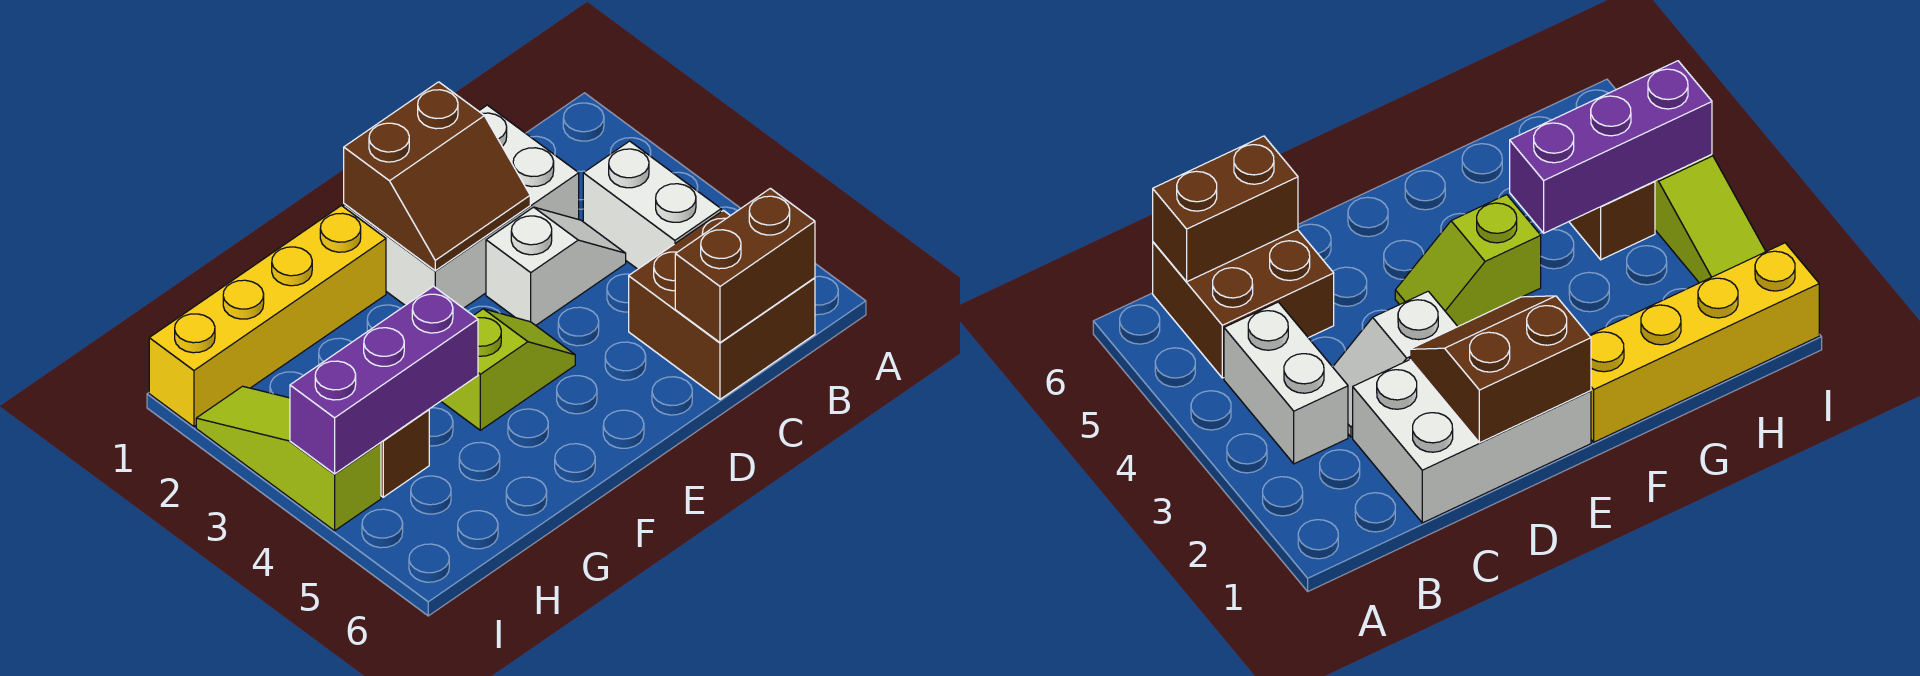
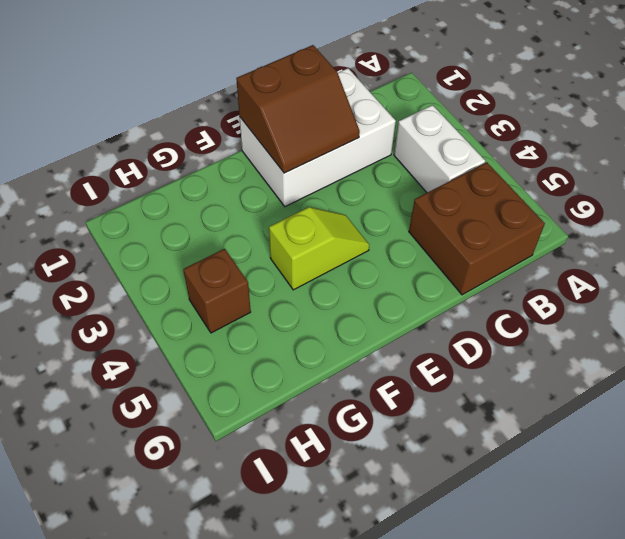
none -> white 1x2 slope [486,207,626,325]
none -> yellow 1x4 brick [149,206,386,427]

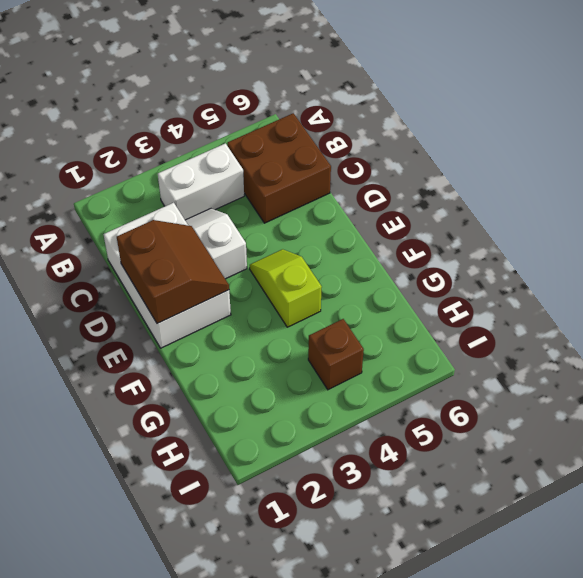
none -> yellow 1x4 brick [149,206,386,427]
none -> lime 1x3 slope [196,386,381,531]

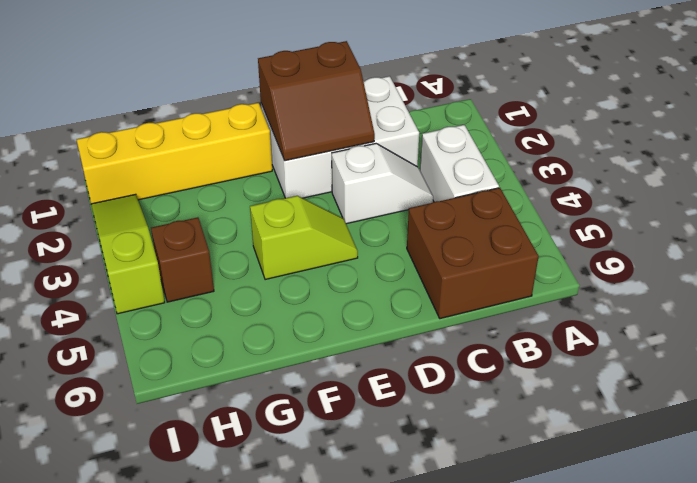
none -> brown 1x2 brick [675,188,815,343]
none -> purple 1x3 brick [290,286,478,474]

